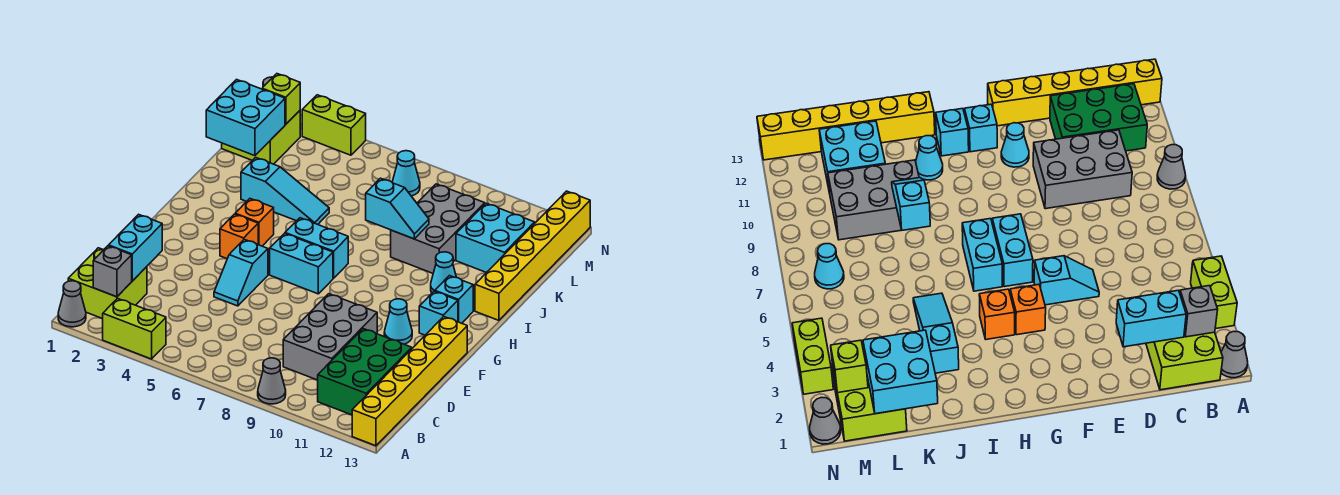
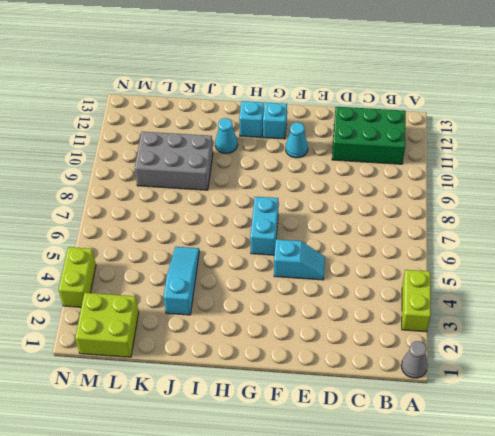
none -> grey 1x1 cone [258,358,286,404]
none -> yellow 1x6 brick [352,317,467,446]
none -> lime 2x2 brick [68,248,147,319]

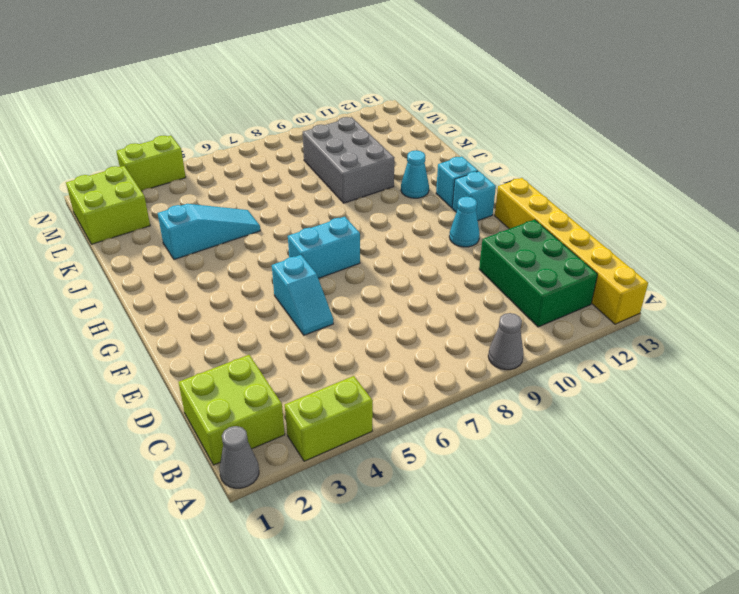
none -> grey 2x3 brick [283,294,377,380]
none -> orange 1x1 brick [220,214,258,259]
none -> orange 1x1 brick [235,199,274,246]

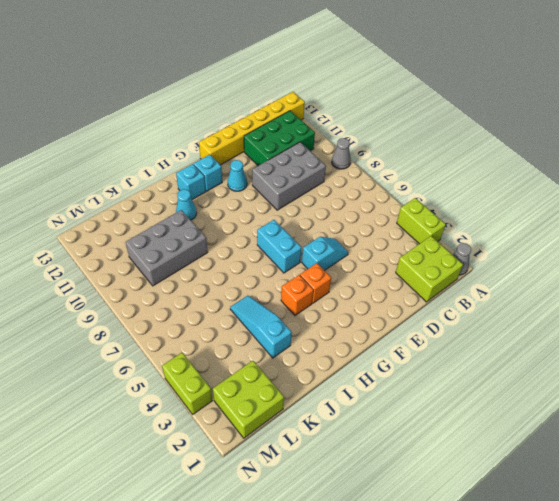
none -> cyan 1x2 brick [285,218,348,278]
none -> yellow 1x6 brick [475,191,590,320]
none -> cyan 2x2 brick [456,203,535,273]

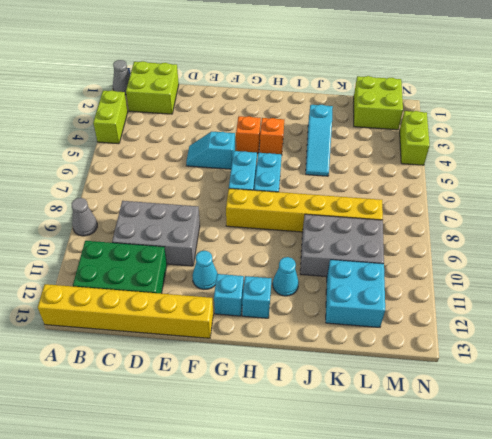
yellow 1x6 brick [226,189,383,232] -> yellow 1x6 brick moved to [475,191,590,320]
none -> cyan 1x1 cone [392,151,420,196]
none -> grey 1x1 cone [810,397,841,444]
none -> grey 1x1 brick [93,246,132,297]

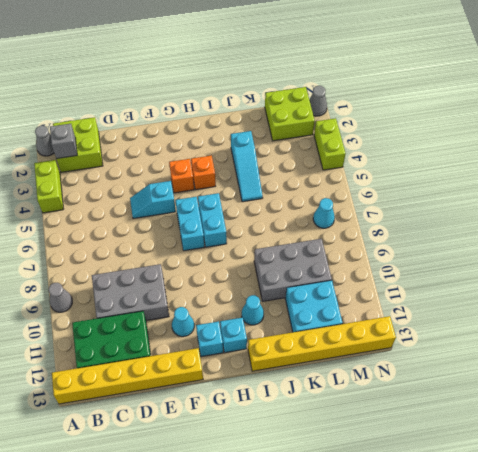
none -> cyan 1x2 brick [109,214,162,281]
none -> cyan 1x2 slope [366,178,429,239]
none -> cyan 2x2 brick [206,80,285,156]

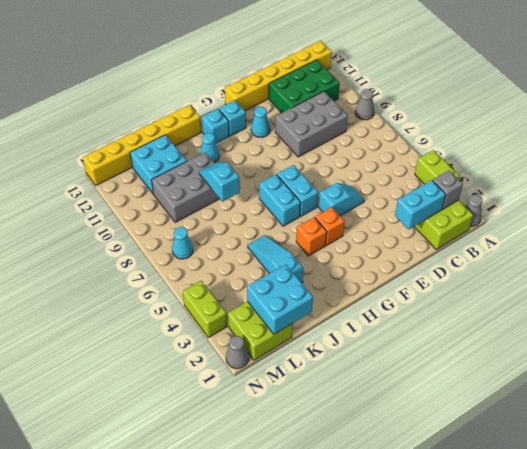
none -> lime 1x1 brick [262,74,300,124]

